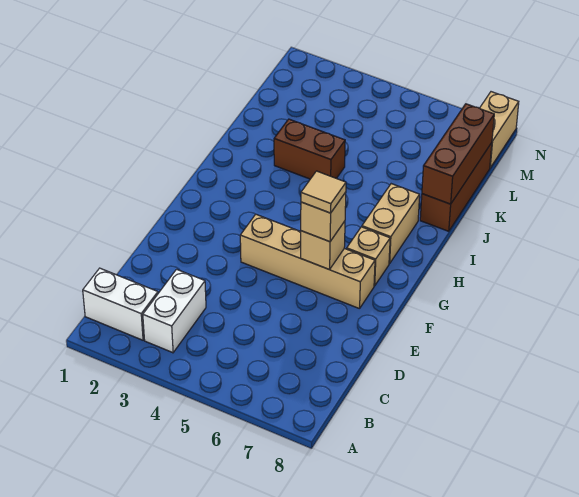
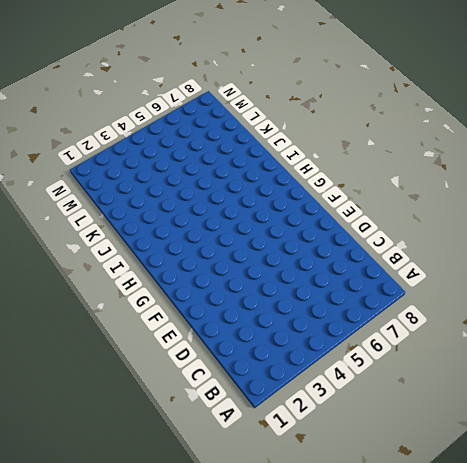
none -> white 1x2 brick [83,268,158,340]
none -> white 1x2 brick [143,269,206,353]
none -> tan 1x4 brick [240,214,375,309]

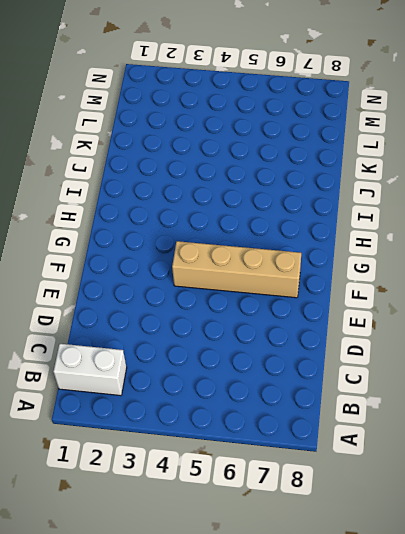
none -> white 1x2 brick [143,269,206,353]
none -> tan 1x1 brick [347,227,390,286]
none -> tan 1x2 brick [362,184,420,264]

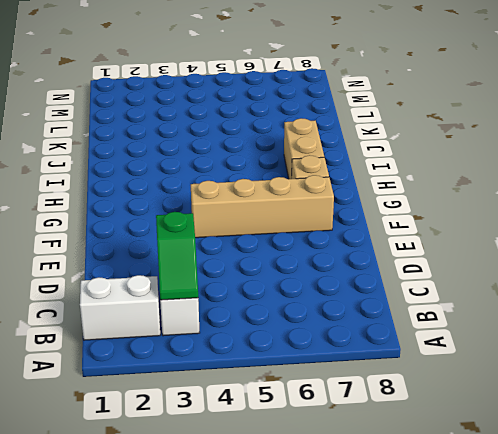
green 1x2 slope [156,212,198,300] -> none
none -> brown 1x2 brick [274,119,345,179]
none -> brown 1x3 brick [420,143,492,231]
none -> tan 1x2 brick [480,92,519,168]

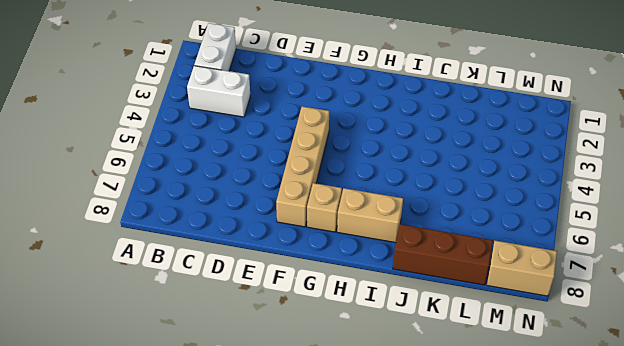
none -> brown 1x2 brick [274,119,345,179]
none -> tan 1x1 brick [301,221,345,270]
none -> brown 1x3 brick [422,104,494,204]

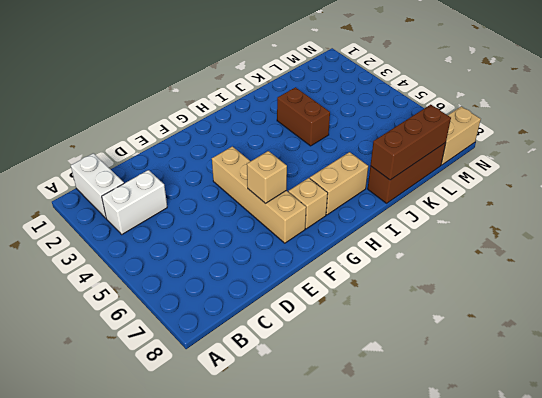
none -> tan 1x1 brick [301,192,346,242]
none -> tan 1x1 tile [301,171,346,213]

